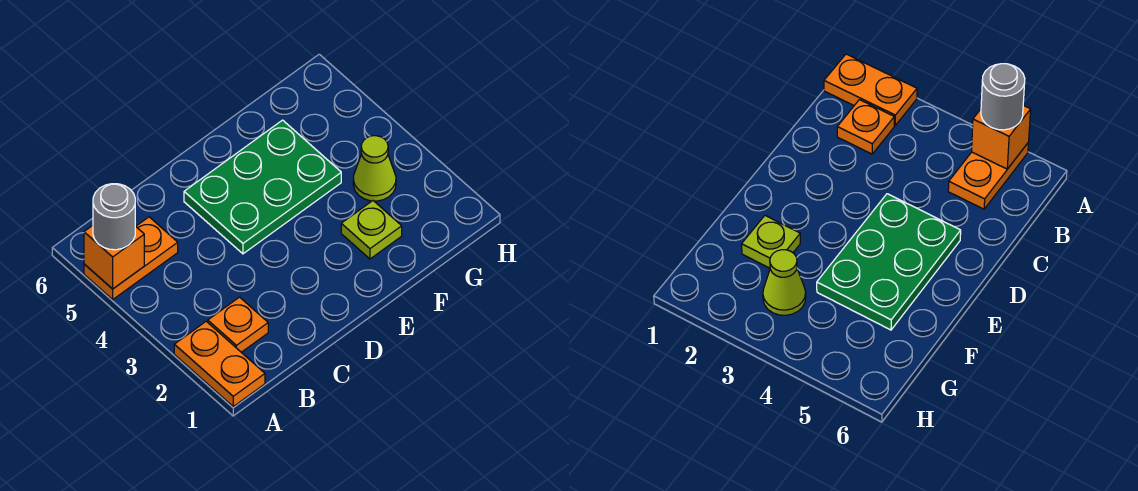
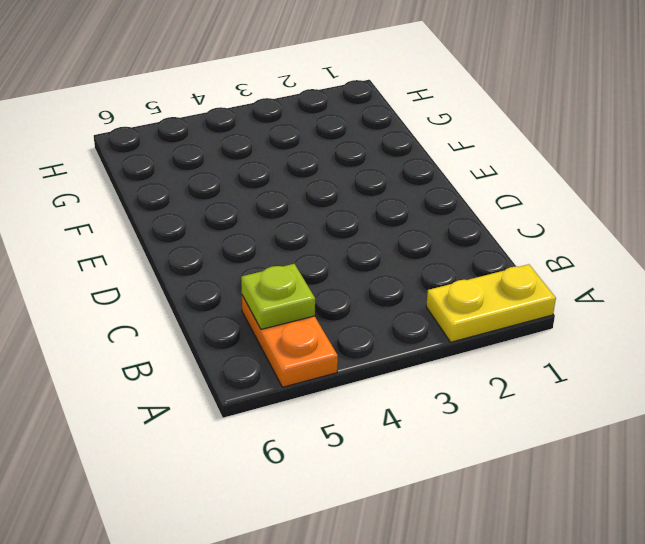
yellow 1x2 plate [426,264,556,342] -> orange 1x2 plate [174,321,265,406]
lime 1x1 plate [241,264,315,329] -> lime 1x1 plate moved to [341,201,402,259]
none -> orange 1x1 plate [208,297,268,352]
none -> green 2x3 plate [184,120,341,254]

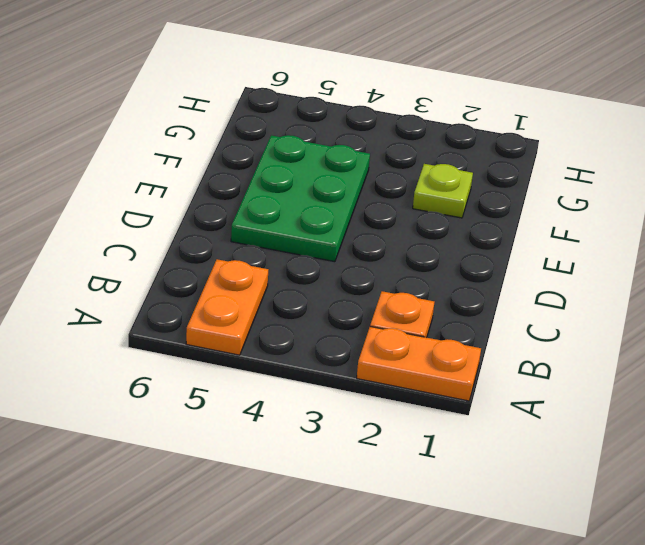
none -> lime 1x1 cone [353,136,396,201]
none -> orange 1x1 brick [84,226,144,289]

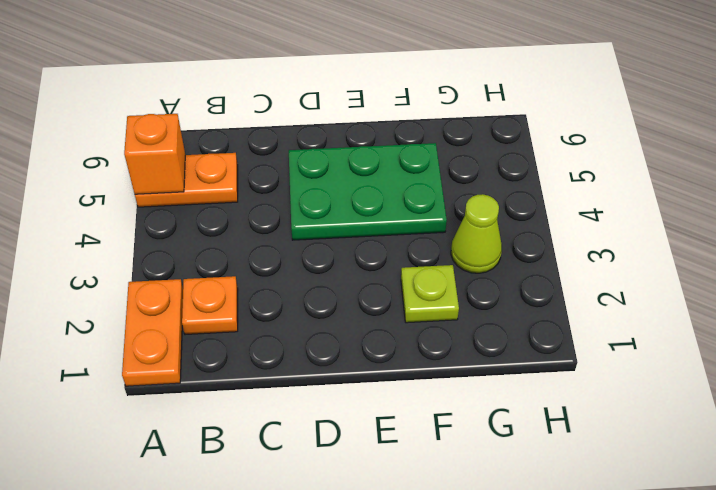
none -> grey 1x1 round brick [93,184,135,250]

